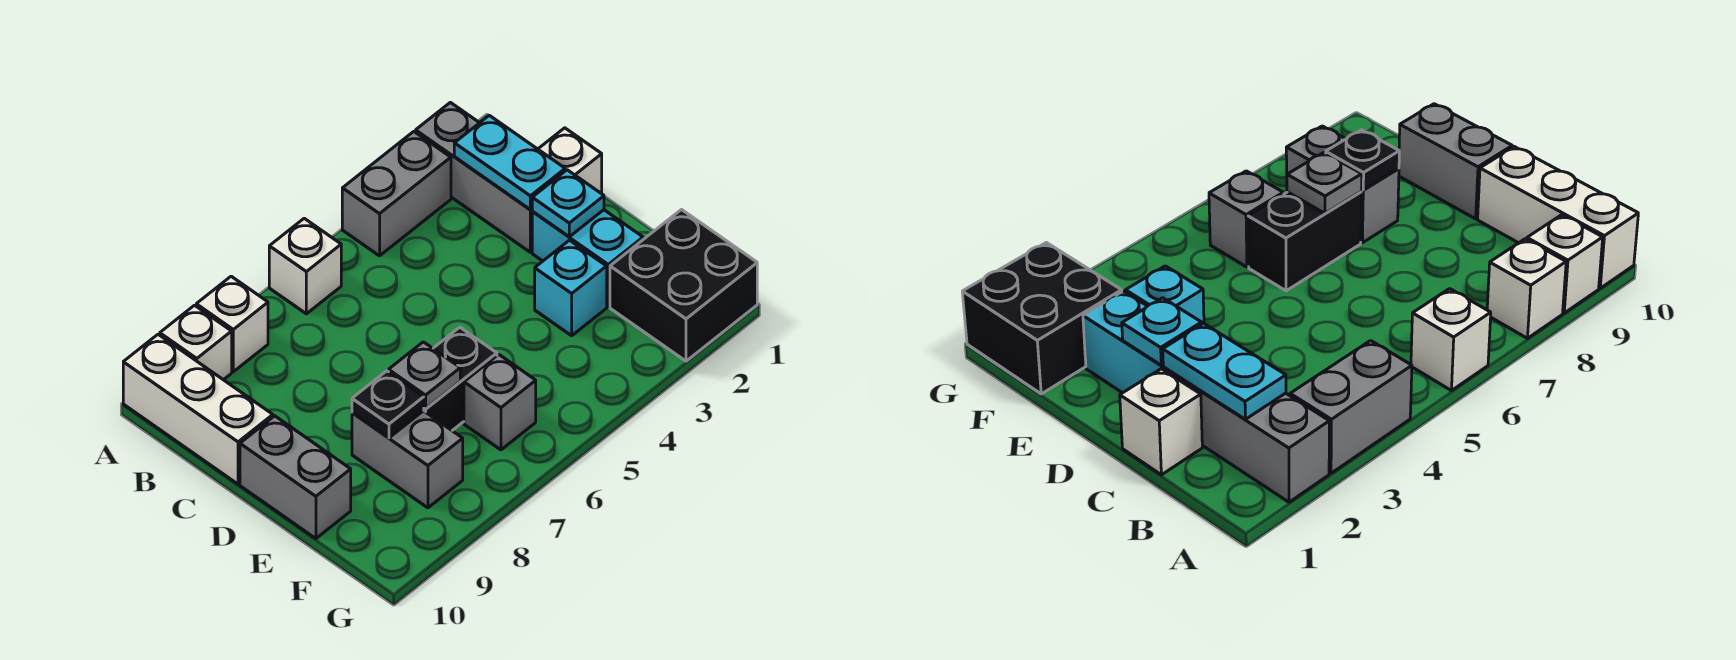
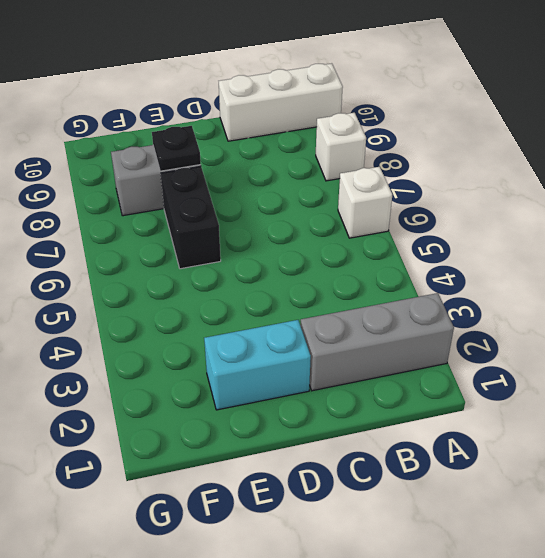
none -> grey 1x2 brick [342,132,451,256]
none -> white 1x1 brick [160,305,232,380]
none -> white 1x1 brick [538,128,602,194]

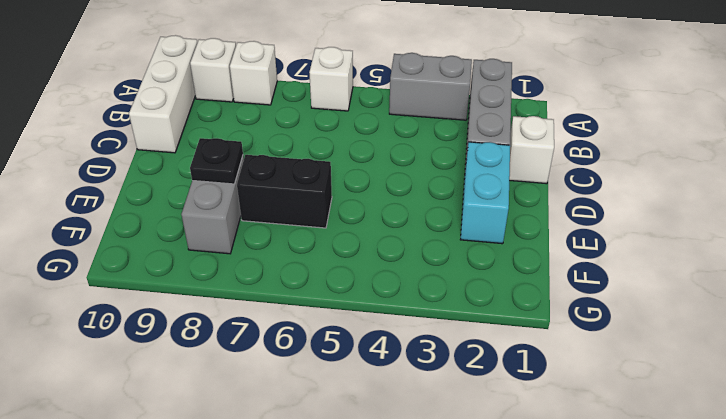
none -> grey 1x2 brick [240,416,351,539]
none -> cyan 1x1 brick [535,240,607,336]
none -> black 2x2 brick [610,210,757,361]

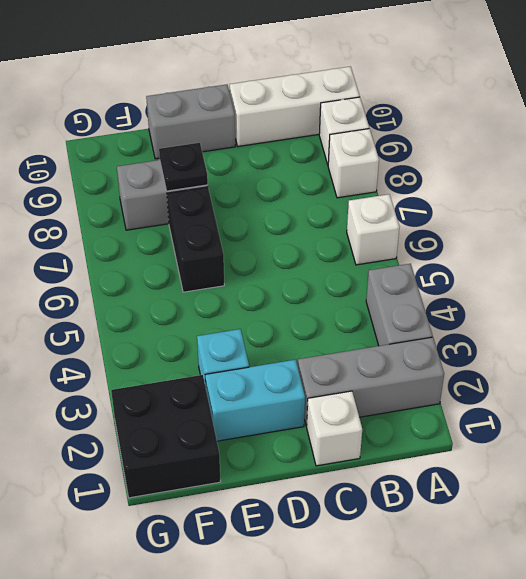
none -> grey 1x1 brick [464,354,536,450]
none -> cyan 1x2 plate [454,115,565,209]
none -> cyan 1x1 plate [532,170,604,237]

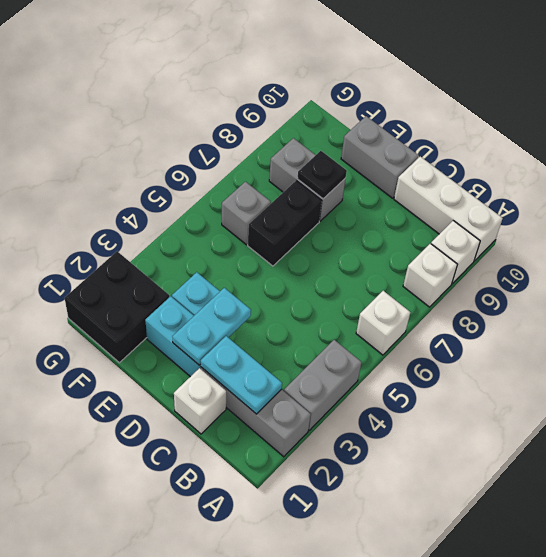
cyan 1x2 plate [172,288,251,365] -> cyan 1x1 plate [532,170,604,237]
none -> grey 1x1 plate [389,342,460,409]

